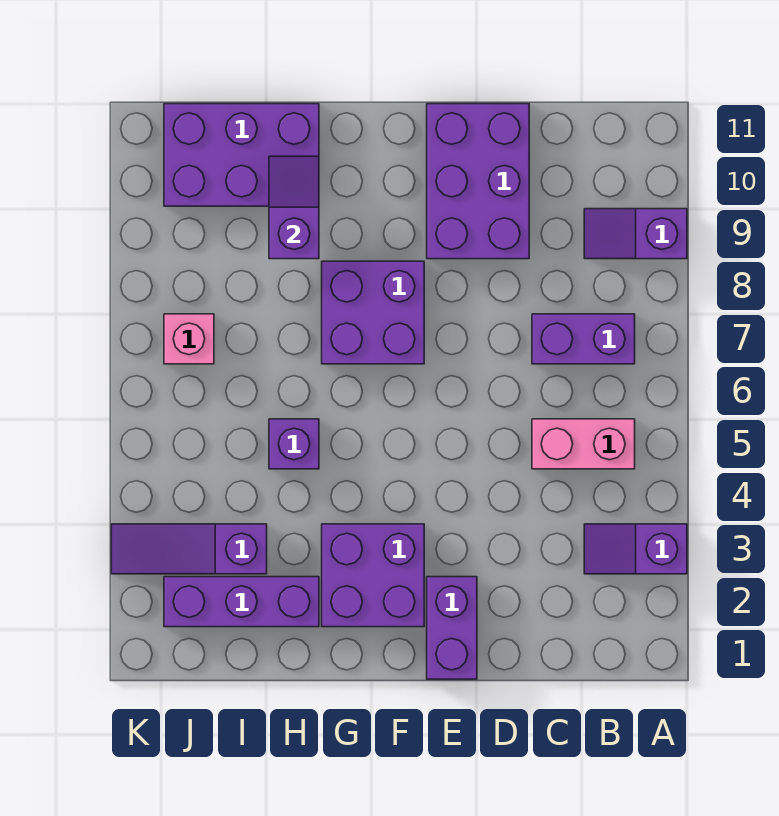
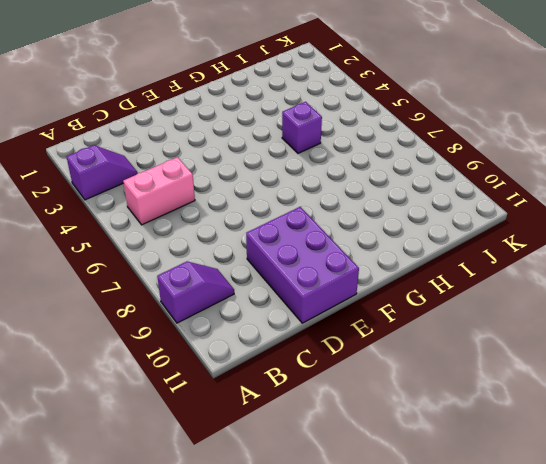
none -> purple 1x2 brick [532,314,635,364]
none -> purple 1x2 brick [427,577,477,679]
none -> purple 2x2 brick [322,524,424,627]

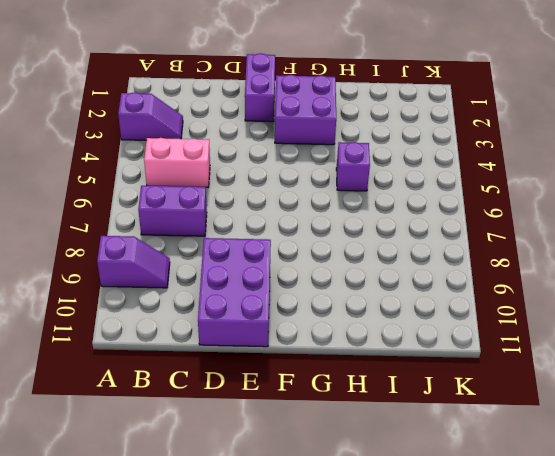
none -> purple 2x2 brick [322,261,424,364]
none -> purple 1x3 brick [164,577,319,627]
none -> purple 2x3 brick [164,104,319,206]

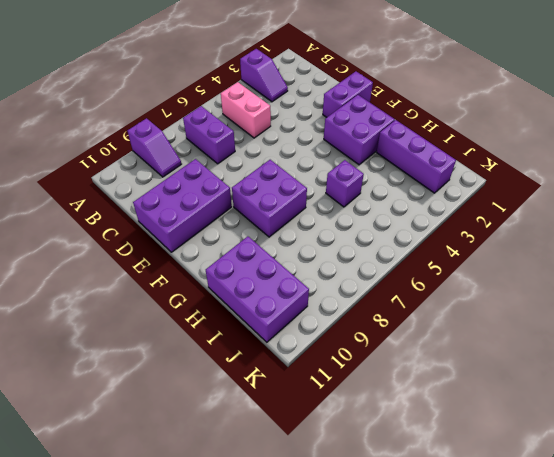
none -> purple 1x3 slope [111,524,267,574]
none -> pink 1x1 brick [164,314,214,364]
none -> purple 1x2 slope [269,156,319,259]

